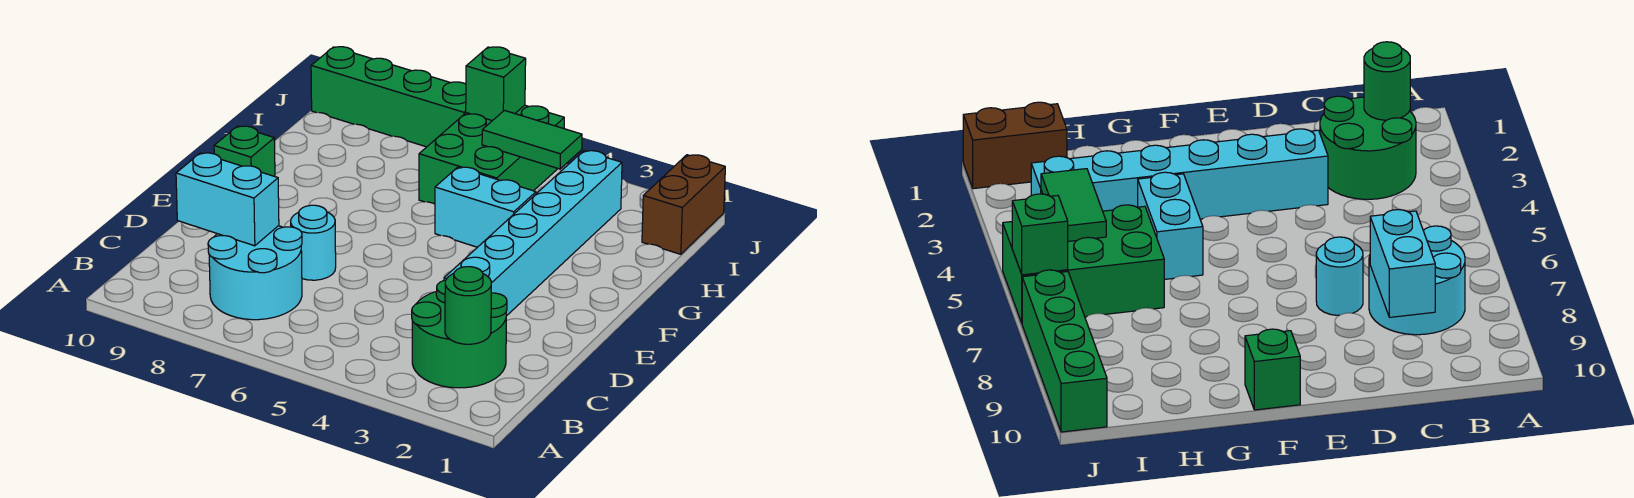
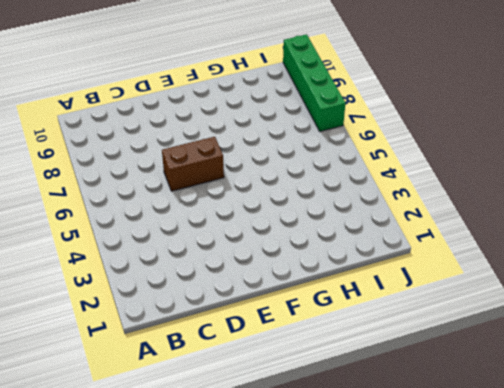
brown 1x2 brick [162,137,224,191] -> brown 1x2 brick moved to [642,155,725,254]
none -> green 2x2 round brick [412,280,507,388]
none -> cyan 2x2 round brick [208,226,302,320]
none -> cyan 1x6 brick [444,151,622,316]

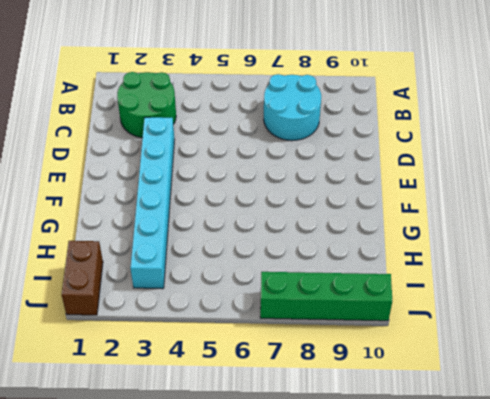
none -> cyan 1x1 round brick [291,205,336,280]
none -> green 1x1 brick [214,126,275,177]
none -> cyan 1x2 brick [435,167,536,247]

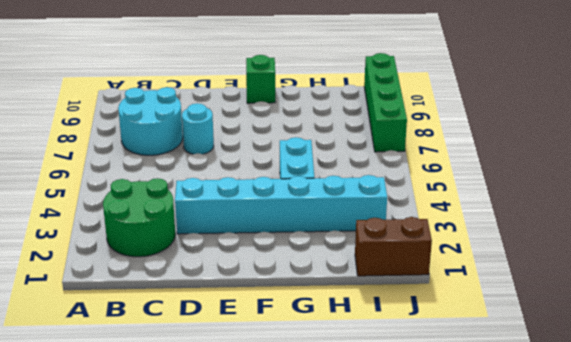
none -> green 2x3 brick [419,105,564,204]
none -> green 1x1 round brick [445,267,491,344]
none -> cyan 1x2 brick [176,153,279,246]

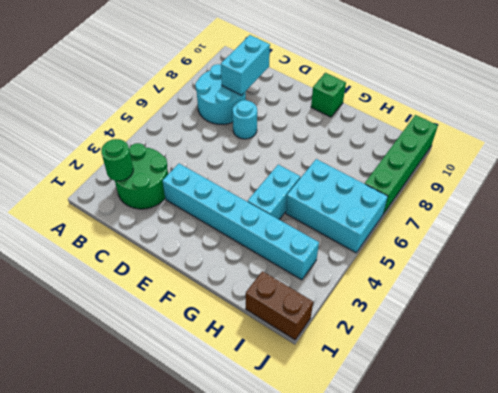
cyan 2x3 brick [286,159,388,253] -> green 2x3 brick [419,105,564,204]
none -> green 1x2 tile [482,110,582,169]
none -> green 1x1 brick [466,47,526,121]

